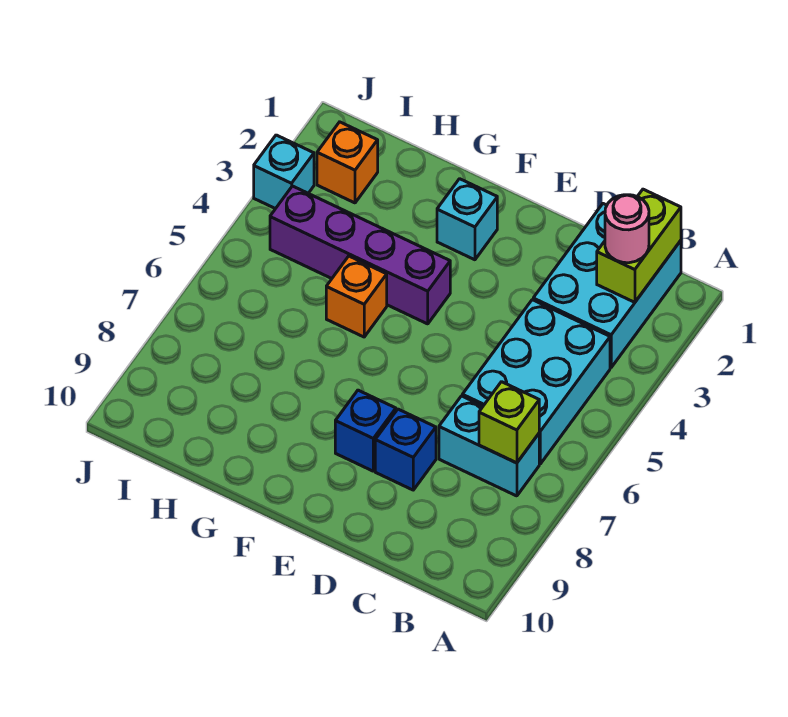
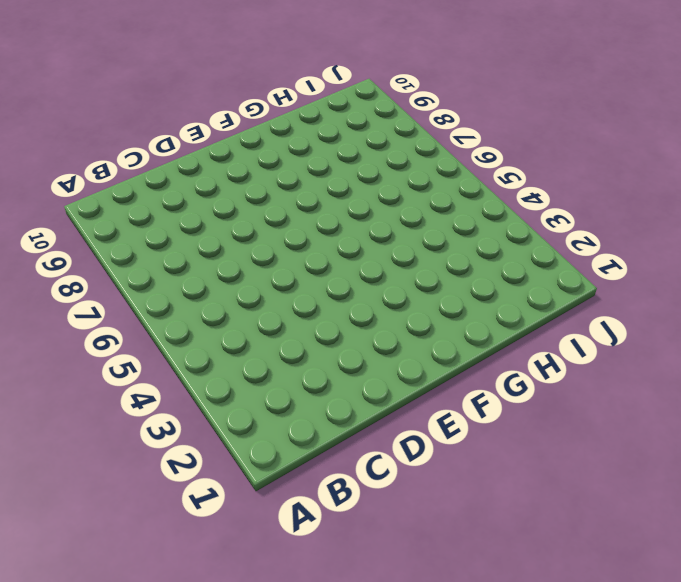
none -> cyan 2x3 brick [533,204,681,367]
none -> cyan 2x3 brick [462,300,610,464]
none -> cyan 1x2 brick [439,396,539,496]

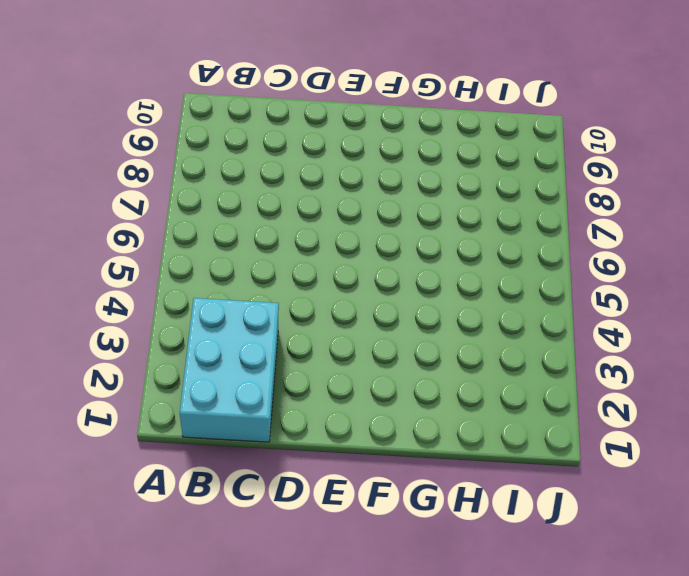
none -> cyan 2x3 brick [462,300,610,464]
none -> cyan 1x2 brick [439,396,539,496]
none -> blue 1x1 brick [375,409,436,490]

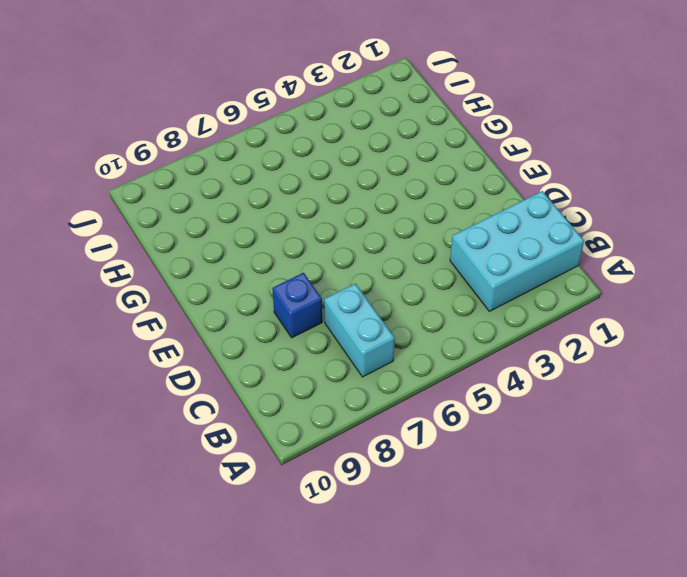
none -> cyan 2x3 brick [462,300,610,464]
none -> blue 1x1 brick [335,390,396,471]
none -> cyan 1x1 brick [437,179,497,260]

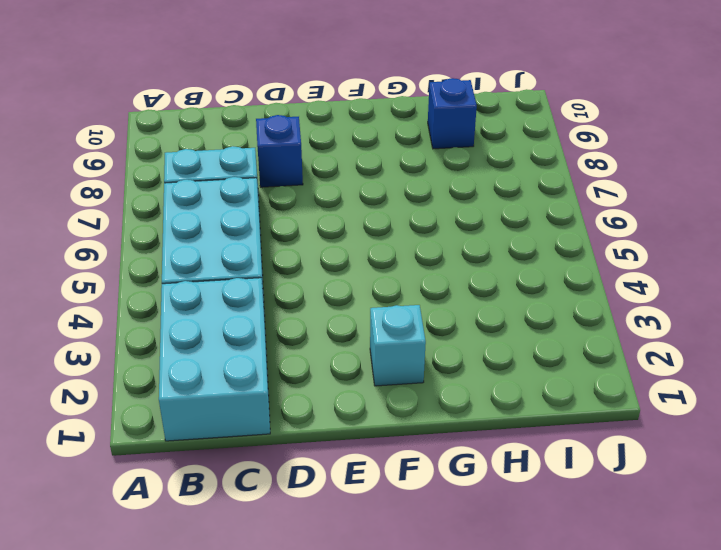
blue 1x1 brick [428,78,477,149] -> blue 1x1 brick moved to [335,390,396,471]
none -> purple 1x4 brick [270,186,450,324]
none -> orange 1x1 brick [326,256,387,337]
none -> orange 1x1 brick [317,122,378,203]

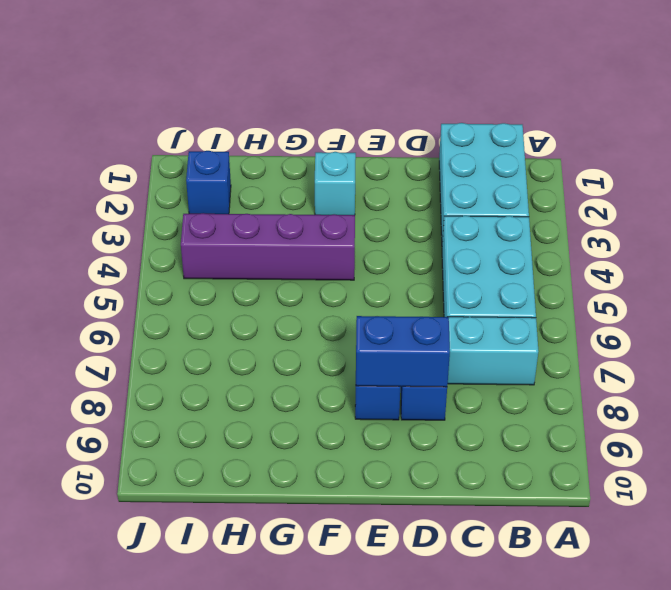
blue 1x2 brick [356,316,450,387] -> none
blue 1x1 brick [186,151,231,214] -> orange 1x1 brick [317,122,378,203]
none -> orange 1x1 brick [326,256,387,337]
none -> cyan 1x1 brick [254,135,314,209]
none -> lime 1x2 brick [597,189,681,302]

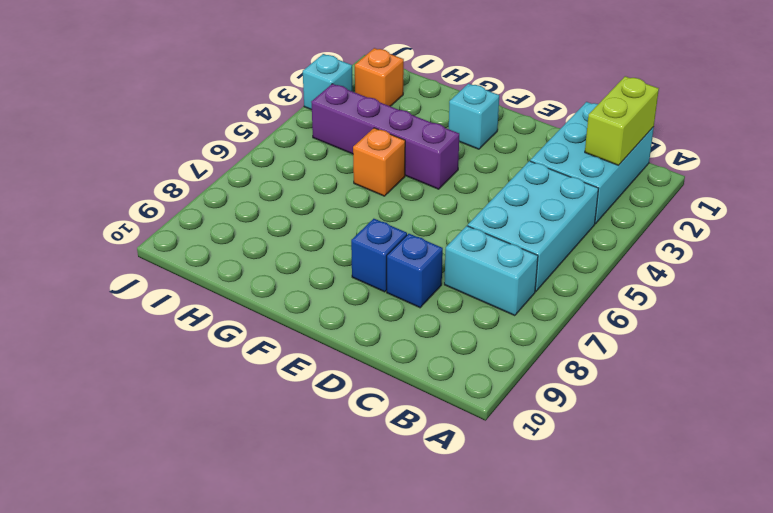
none -> lime 1x1 brick [479,382,539,463]
none -> pink 1x1 round brick [605,195,649,263]

